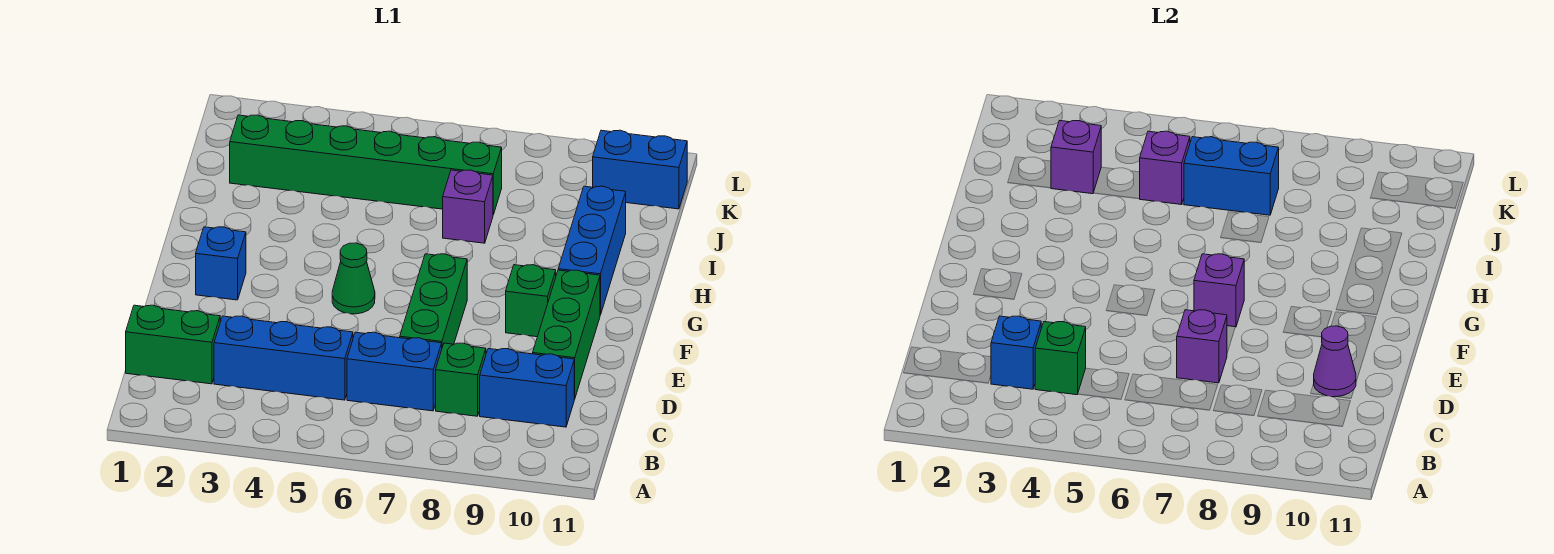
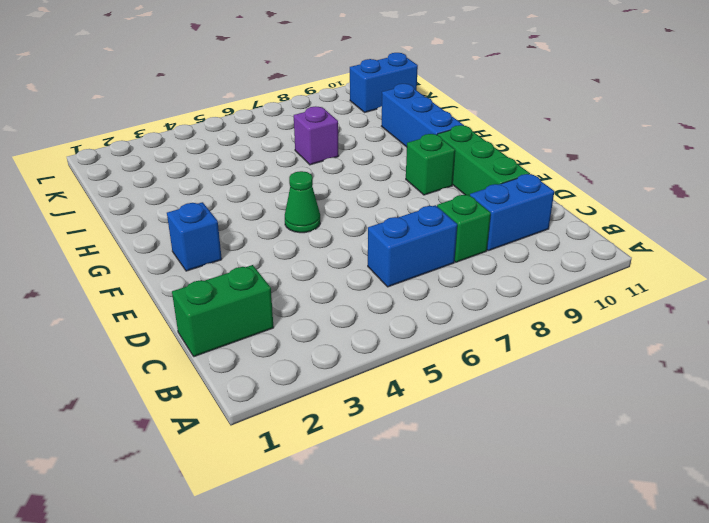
none -> blue 1x3 brick [214,316,353,400]
none -> green 1x3 brick [400,254,467,347]
none -> green 1x6 brick [230,115,502,215]

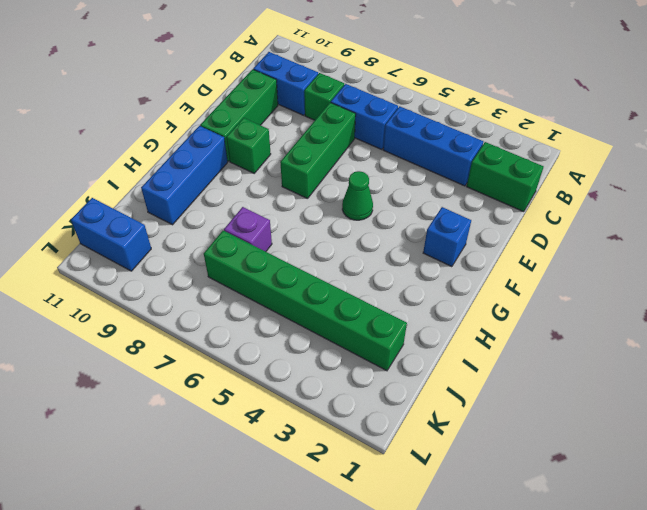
none -> blue 1x1 brick [991,316,1041,389]
none -> green 1x1 brick [1035,322,1086,395]
none -> purple 1x1 brick [1177,310,1227,383]

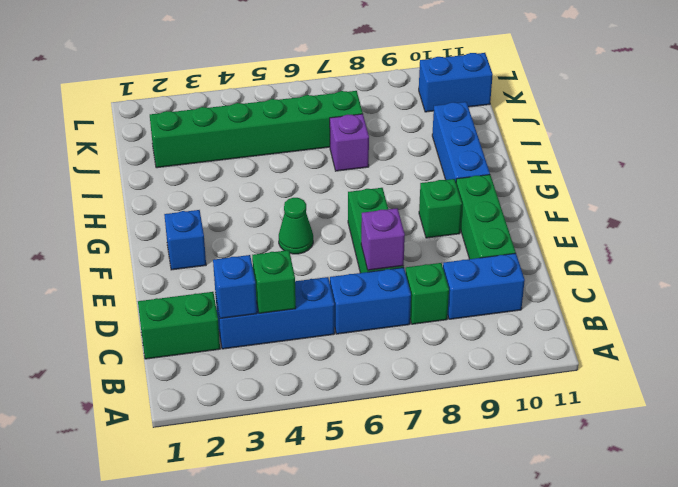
none -> purple 1x1 cone [1314,326,1356,397]
none -> purple 1x1 brick [1194,254,1244,327]
none -> purple 1x1 brick [1051,121,1101,194]

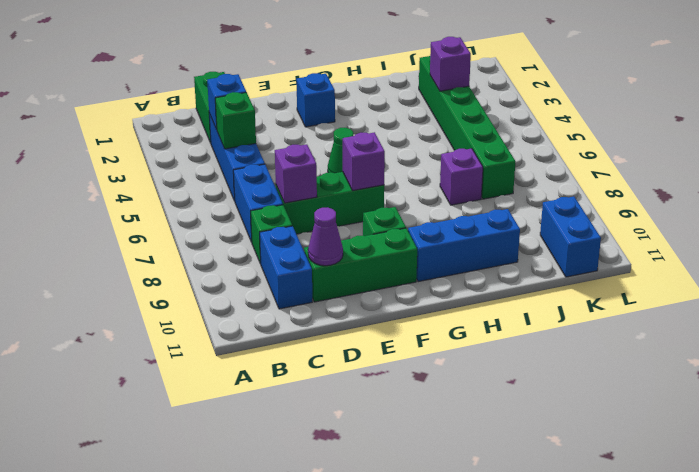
none -> purple 1x1 brick [1140,131,1190,205]
none -> blue 1x2 brick [1184,137,1279,215]

